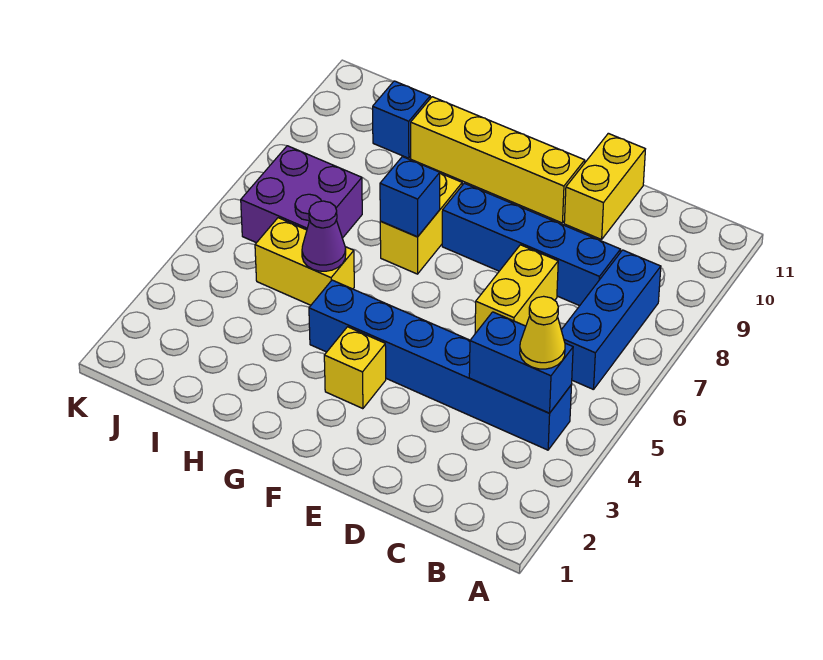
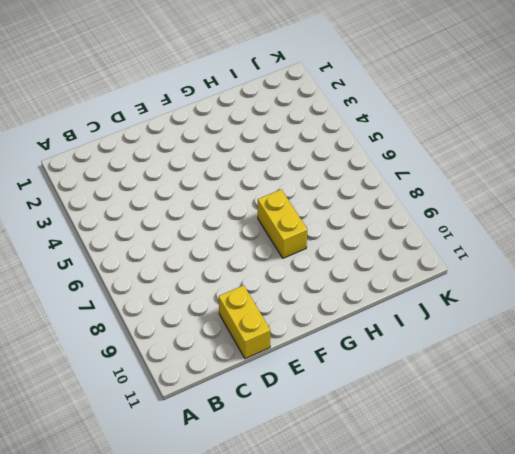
none -> blue 1x6 brick [309,280,572,450]
none -> blue 1x3 brick [561,250,661,390]
none -> blue 1x4 brick [442,183,620,306]

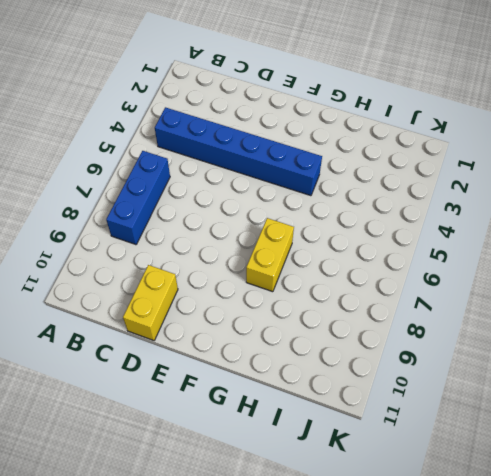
none -> blue 1x4 brick [442,183,620,306]
none -> yellow 1x2 brick [475,245,558,334]
none -> yellow 1x4 brick [411,97,585,223]

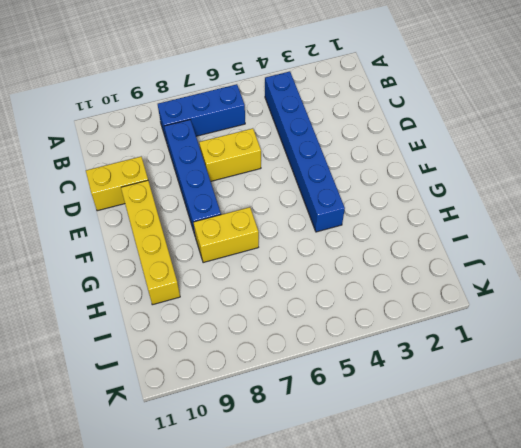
none -> yellow 1x1 brick [324,327,386,409]
none -> yellow 1x2 brick [255,218,354,305]
none -> purple 2x2 brick [241,146,362,243]

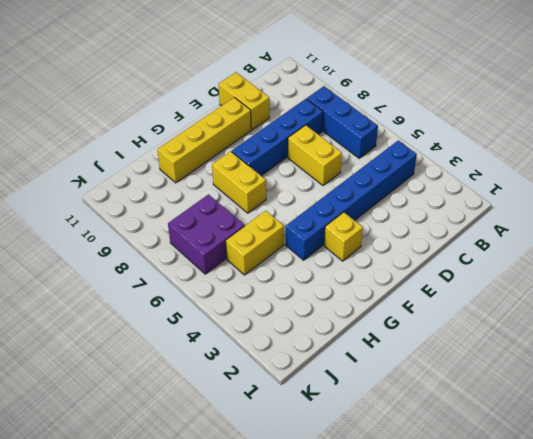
none -> blue 1x1 brick [373,81,430,158]
none -> blue 1x2 brick [469,312,573,413]
none -> blue 1x1 brick [380,157,440,237]

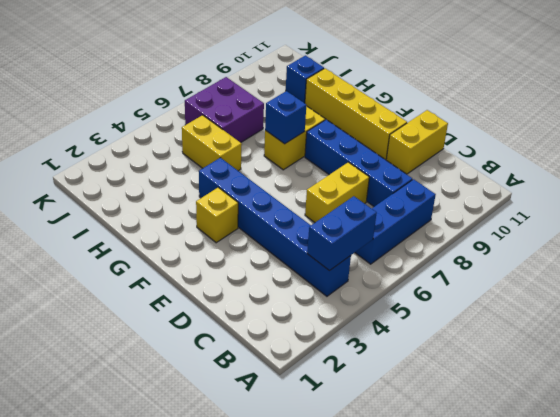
blue 1x2 brick [307,196,377,270] -> blue 1x2 brick turned to [469,312,573,413]
none -> purple 1x1 cone [302,201,346,271]
none -> yellow 1x1 cone [520,296,565,369]

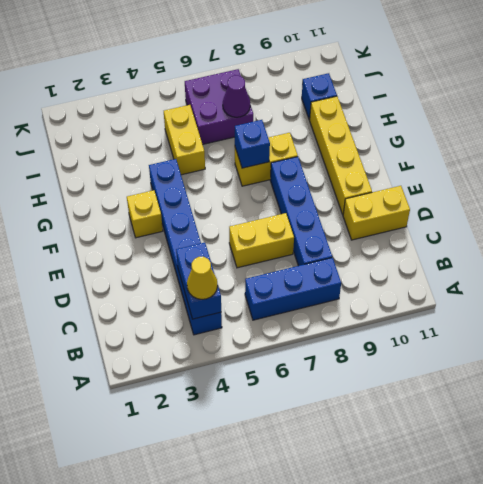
purple 1x1 cone [223,75,250,117] -> purple 1x1 cone moved to [302,201,346,271]

